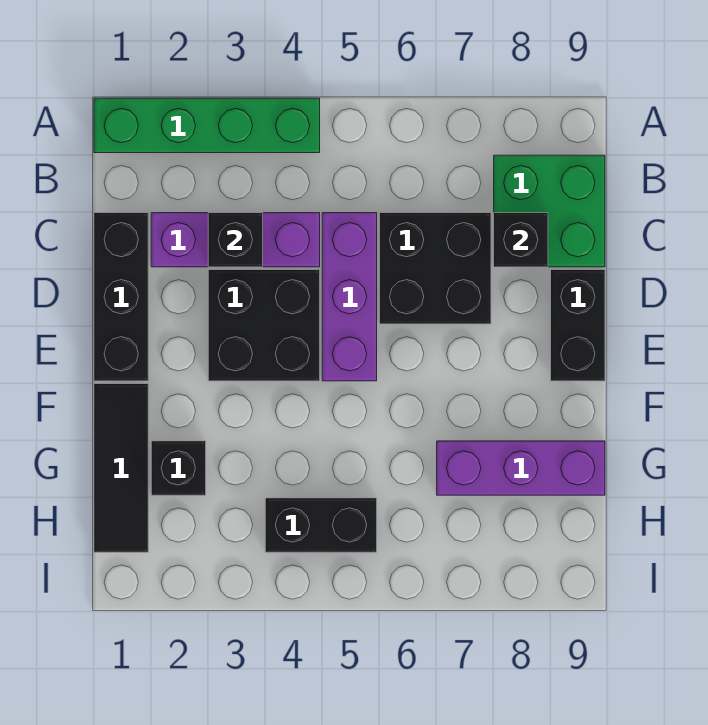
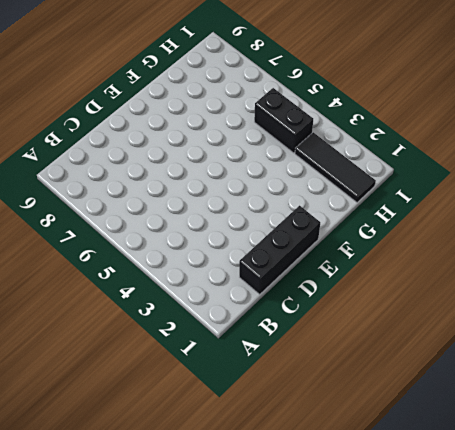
black 1x3 tile [295,132,376,202] -> black 1x3 tile turned to [94,384,148,552]
none -> green 1x4 brick [94,98,320,153]
none -> green 2x2 brick [494,155,605,267]
none -> purple 1x3 brick [151,213,320,267]

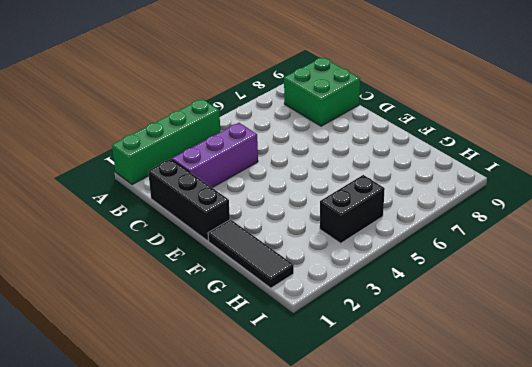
none -> purple 1x3 brick [322,213,377,381]
none -> black 2x2 brick [380,213,491,324]
none -> black 2x2 brick [208,270,320,381]

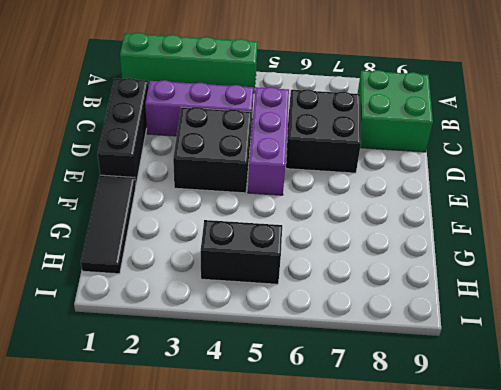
none -> black 1x2 brick [551,270,605,381]
none -> black 1x1 brick [151,441,206,495]
none -> purple 1x3 brick [437,441,605,495]

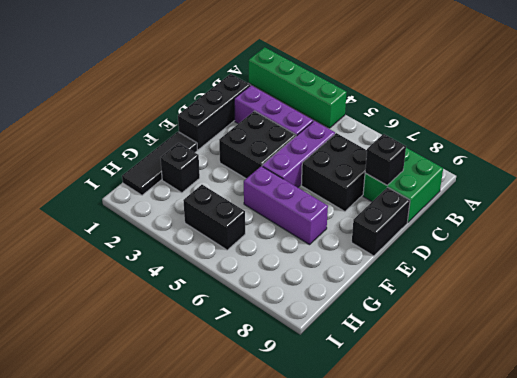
purple 1x3 brick [244,166,328,245] -> purple 1x3 brick moved to [437,441,605,495]
none -> black 1x1 brick [208,213,263,267]

